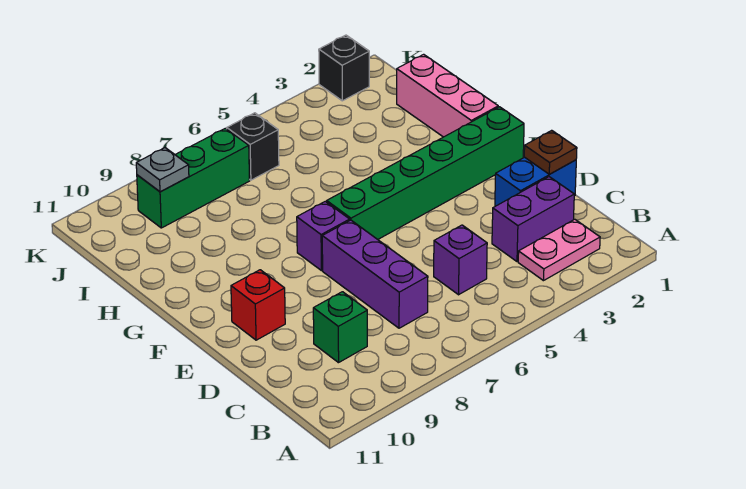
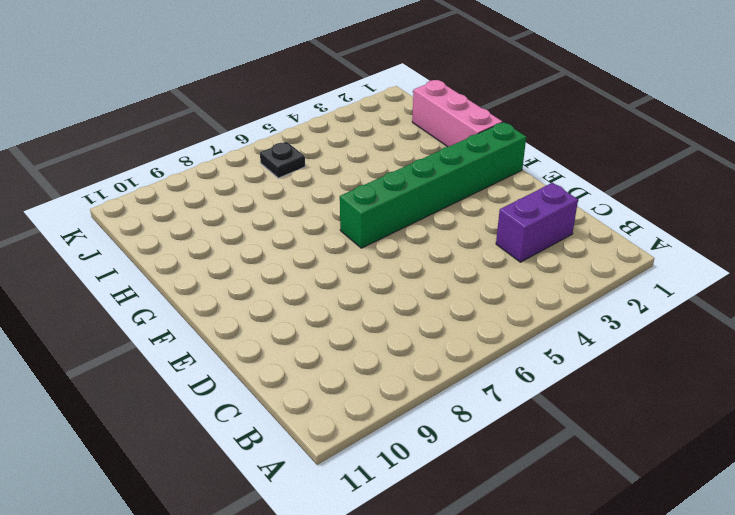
black 1x1 plate [260,142,305,178] -> black 1x1 brick [227,113,279,180]
none -> pink 1x2 plate [518,219,600,281]
none -> purple 1x1 brick [434,225,487,295]
none -> purple 1x3 brick [322,220,428,328]

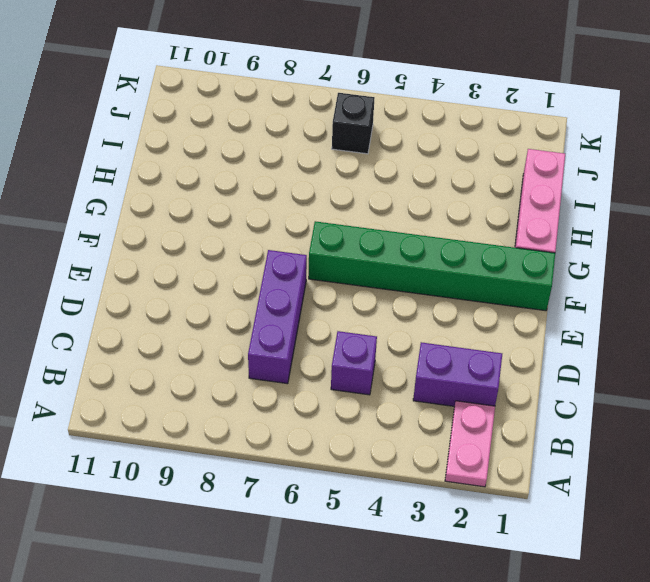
pink 1x2 plate [445,401,495,487] -> pink 1x2 plate turned to [518,219,600,281]
none -> green 1x1 brick [313,292,367,363]
none -> blue 1x2 brick [495,157,576,206]
none -> red 1x1 brick [231,270,285,340]

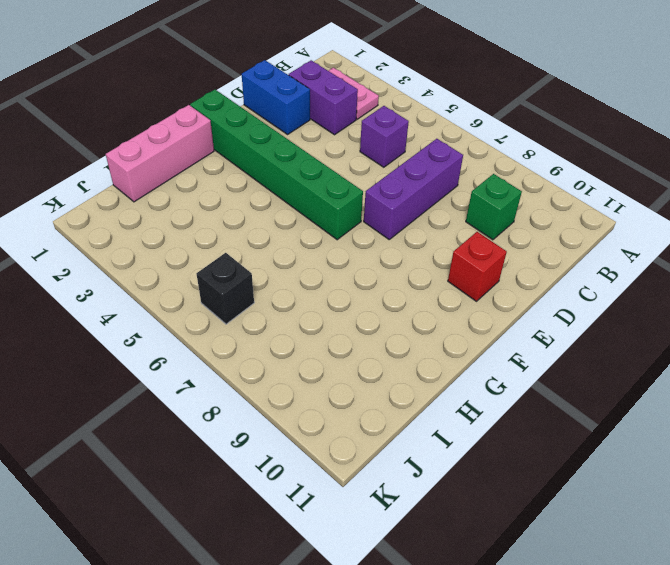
none -> purple 1x1 brick [297,201,350,271]
none -> green 1x3 brick [137,128,250,228]
none -> black 1x1 brick [319,35,369,101]

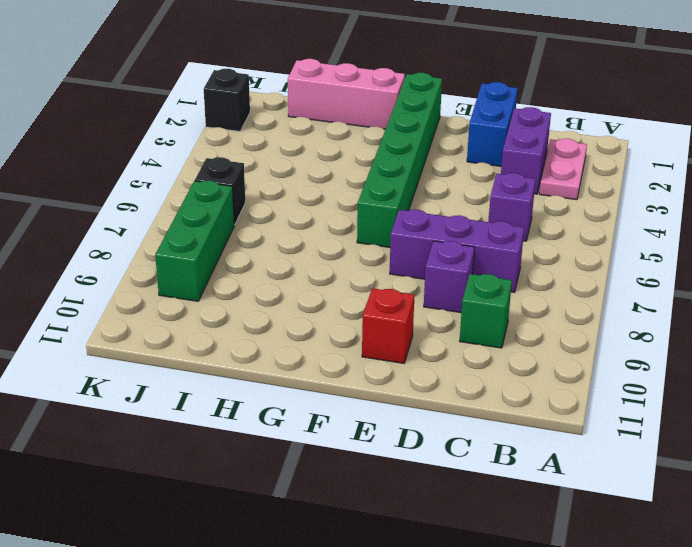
purple 1x1 brick [424,241,474,313] -> purple 1x1 brick moved to [297,201,350,271]
none -> brown 1x1 plate [524,130,577,174]
none -> grey 1x1 plate [136,148,189,192]

